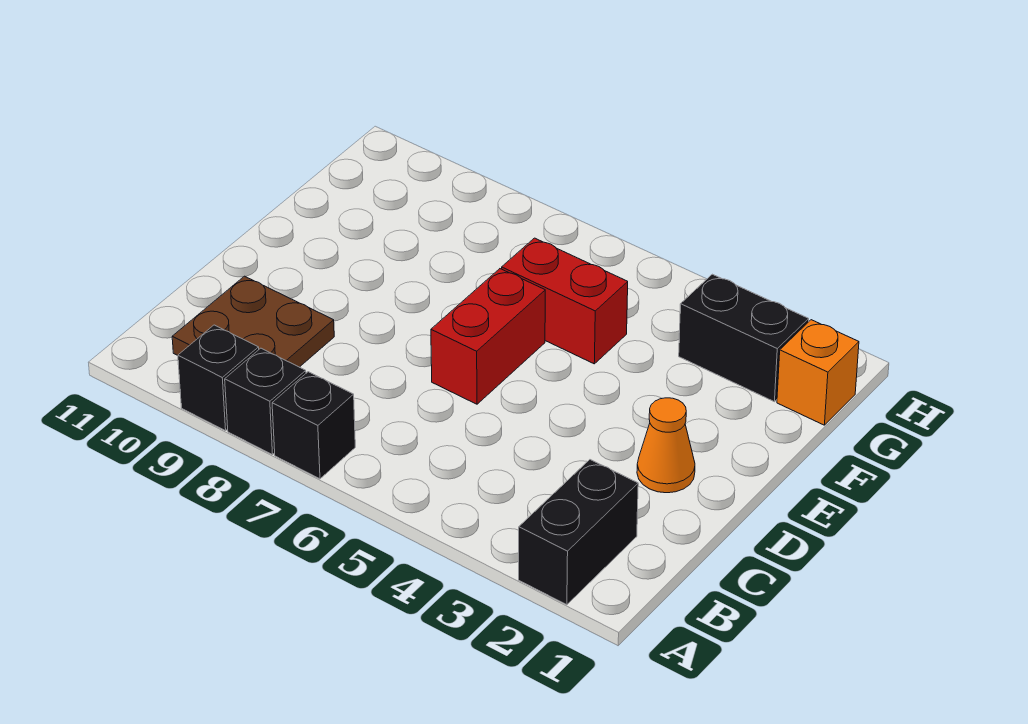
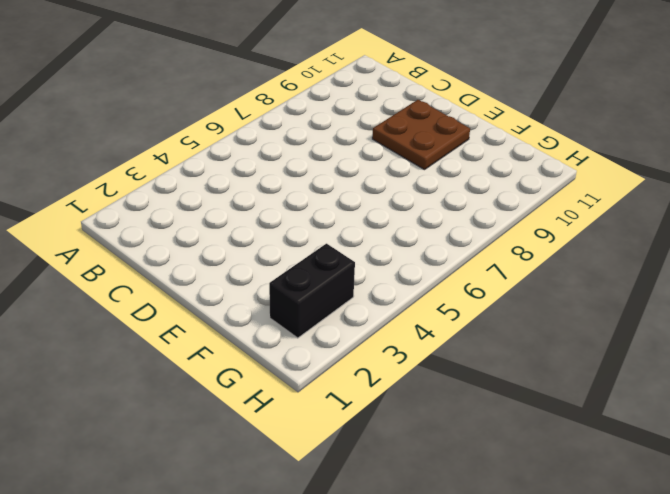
brown 2x2 plate [372,100,470,170] -> brown 2x2 plate moved to [172,276,334,367]
none -> black 1x2 brick [519,460,638,605]
none -> black 1x1 brick [272,372,355,479]

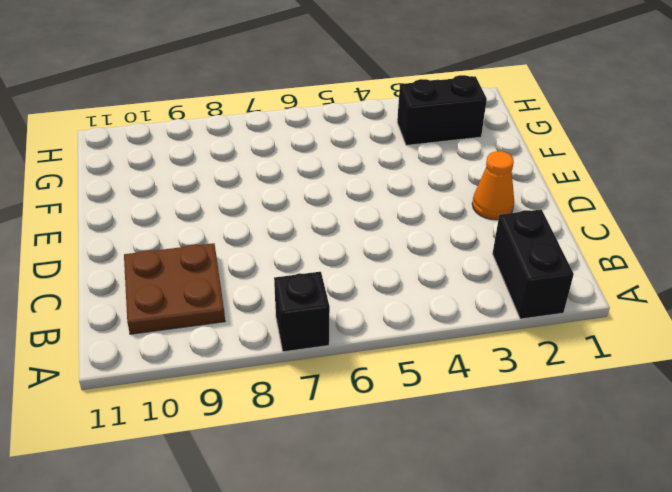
none -> black 1x1 brick [225,348,306,455]
none -> black 1x1 brick [178,325,259,431]

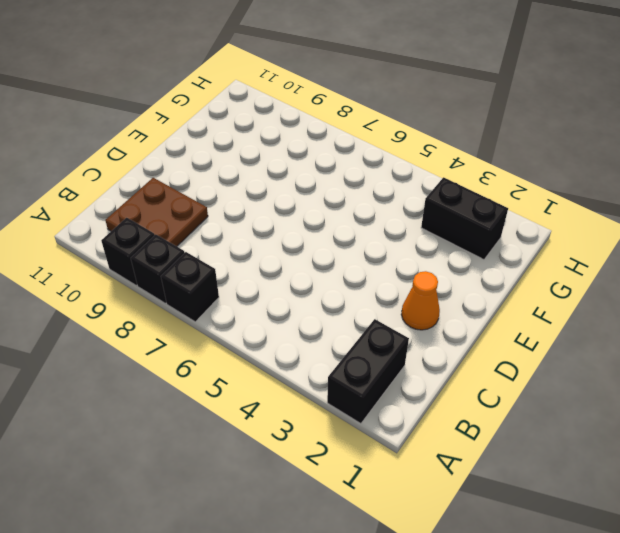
none -> red 1x2 brick [431,269,545,404]
none -> red 1x2 brick [502,238,628,364]

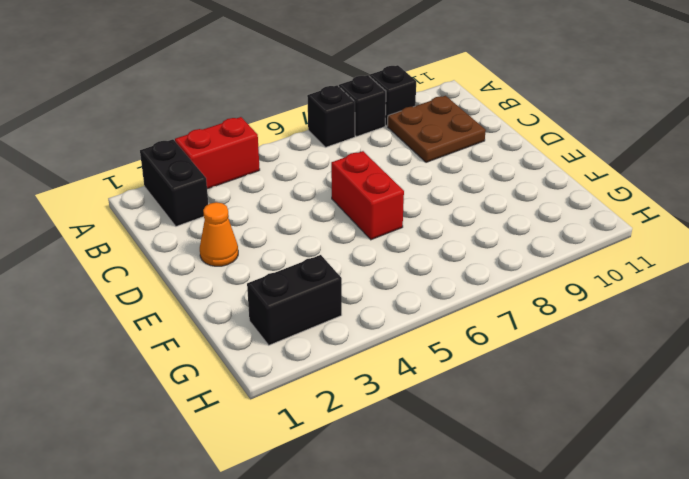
red 1x2 brick [175,117,260,189] -> red 1x2 brick moved to [502,238,628,364]
none -> orange 1x1 brick [777,320,859,425]

